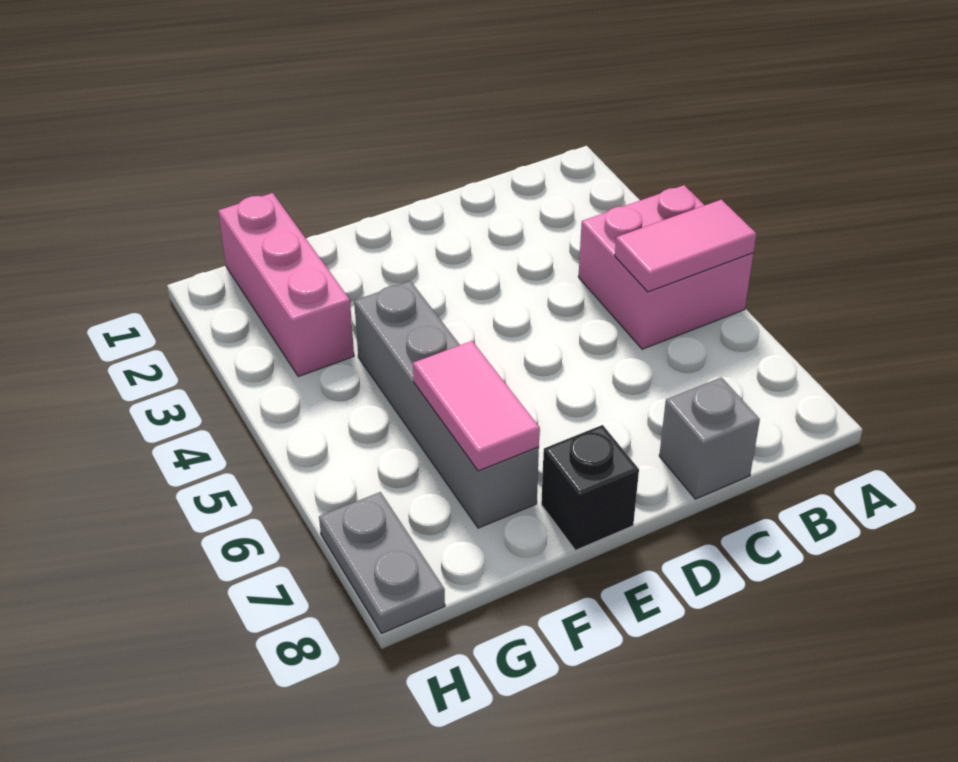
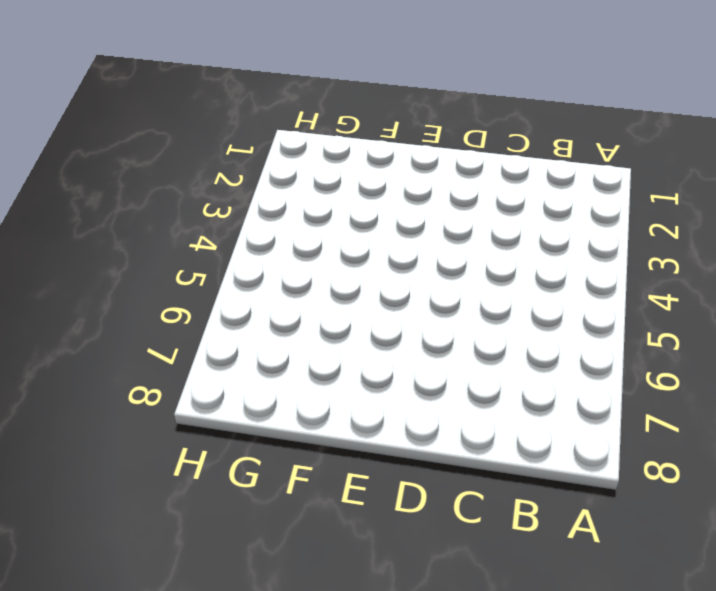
none -> pink 2x2 brick [579,185,753,349]
none -> grey 1x1 brick [659,377,760,499]

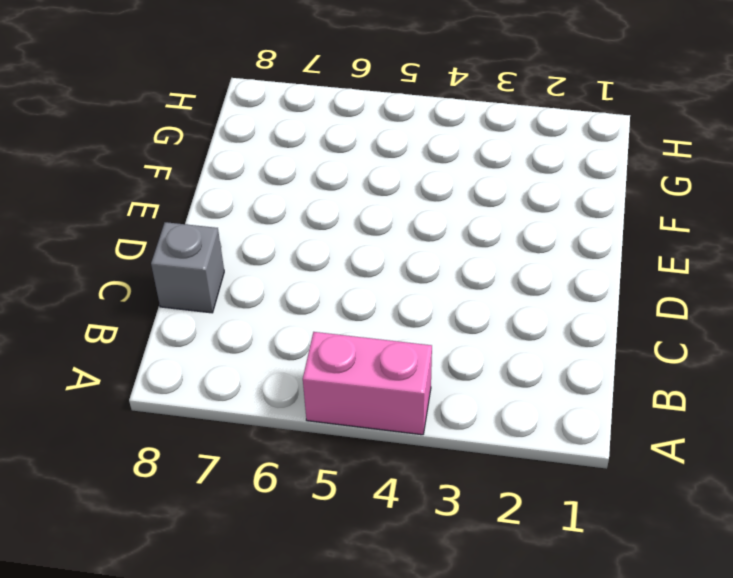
pink 1x2 brick [303,332,432,435] -> pink 2x2 brick [579,185,753,349]
none -> black 1x1 brick [541,425,639,550]
none -> grey 1x4 brick [354,281,539,528]

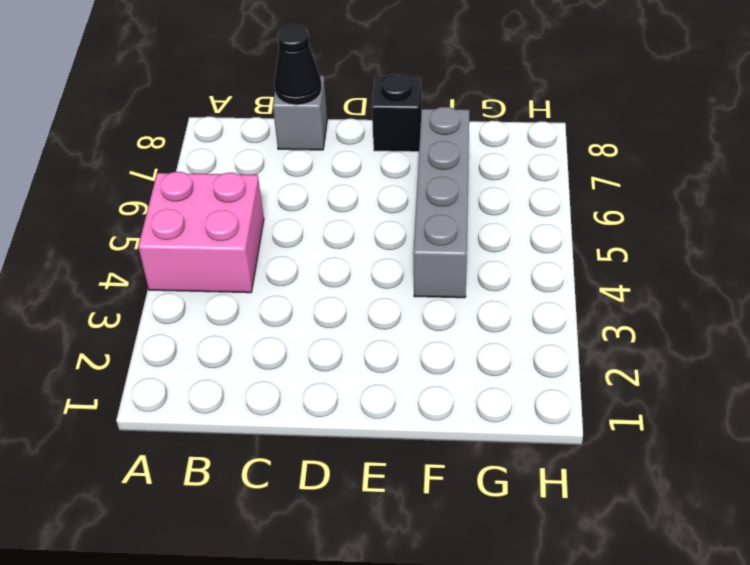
black 1x1 cone [274,25,322,105] -> none
none -> pink 1x3 brick [218,193,354,376]
none -> grey 1x2 plate [319,492,445,634]

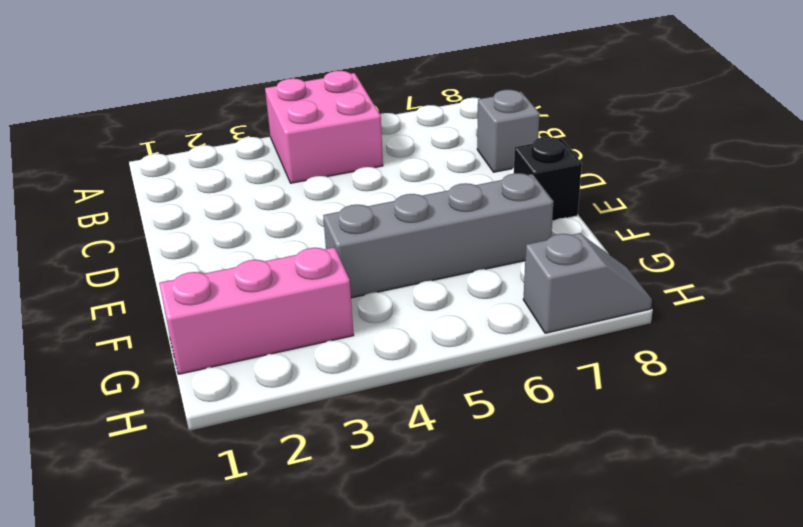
grey 1x2 slope [523,233,652,333] -> grey 1x2 plate [319,492,445,634]
none -> pink 1x2 tile [615,200,756,292]
none -> pink 1x2 tile [413,341,540,471]

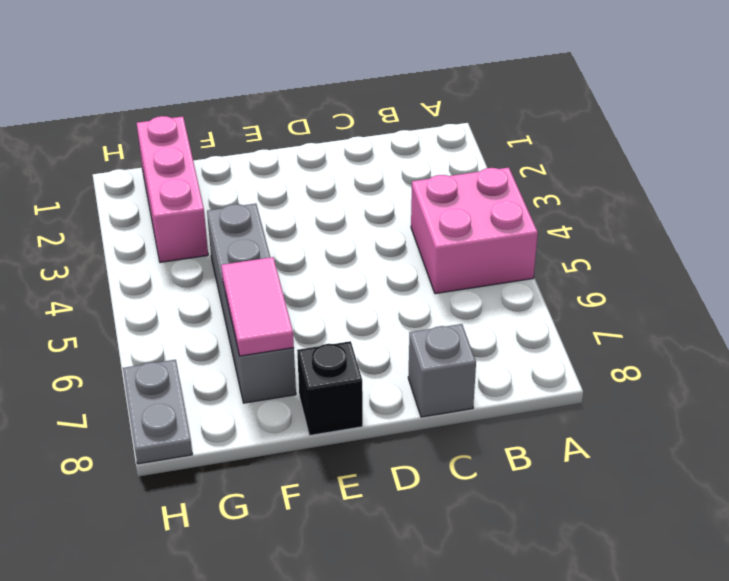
none -> pink 1x2 tile [615,200,756,292]

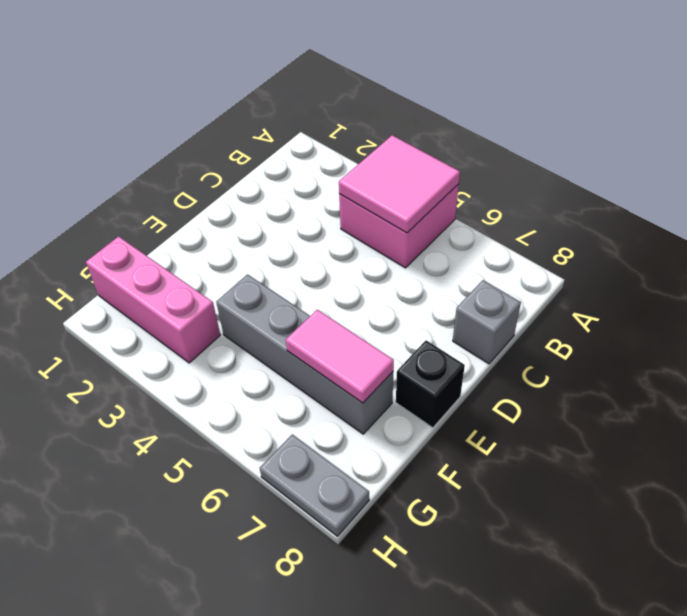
pink 2x2 tile [339,135,460,233] -> pink 1x2 tile [615,200,756,292]

